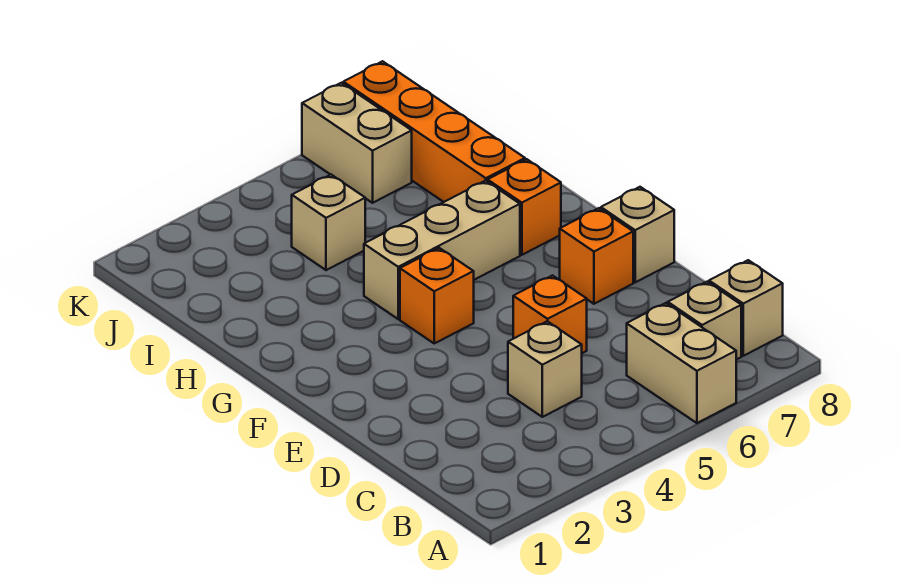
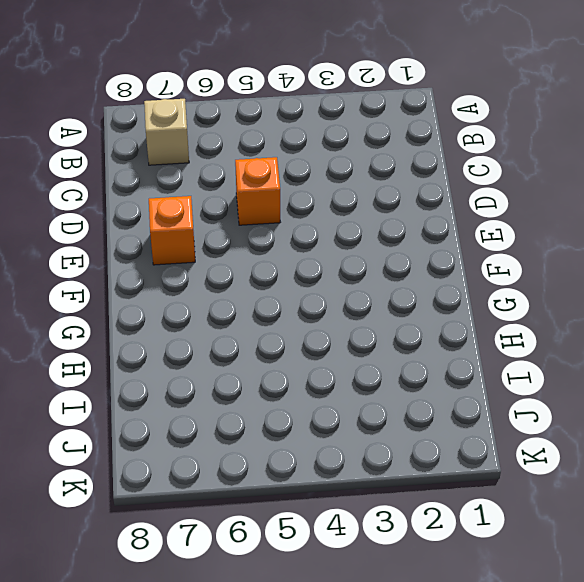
none -> tan 1x2 brick [627,303,736,423]
none -> tan 1x1 brick [709,260,783,356]
none -> tan 1x1 brick [508,321,582,417]

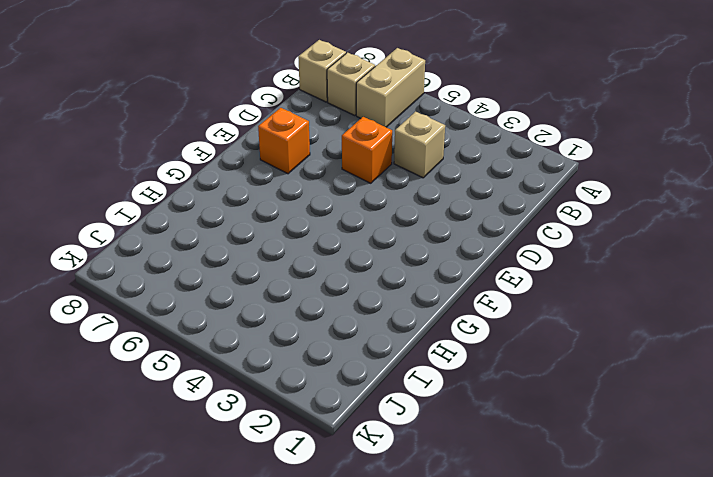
none -> tan 1x1 brick [601,187,674,282]
none -> orange 1x1 brick [400,248,474,343]
none -> tan 1x3 brick [364,181,520,319]

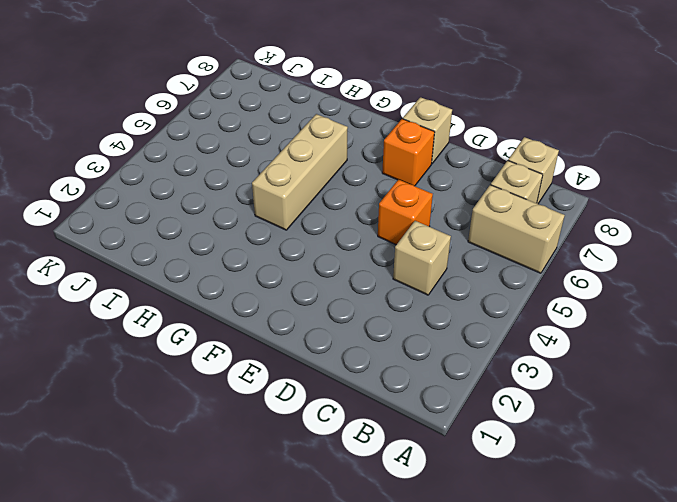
none -> orange 1x1 brick [400,248,474,343]
none -> orange 1x1 brick [488,159,561,255]
none -> orange 1x4 brick [343,61,525,202]

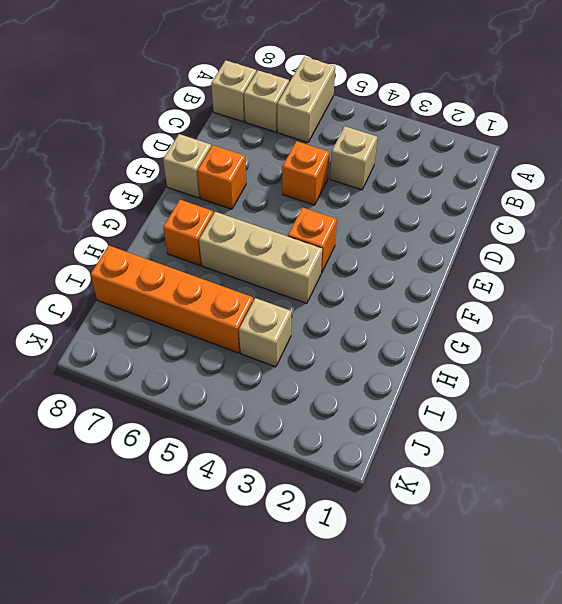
orange 1x4 brick [90,246,253,353] -> orange 1x4 brick turned to [343,61,525,202]
none -> tan 1x2 brick [302,83,412,203]

